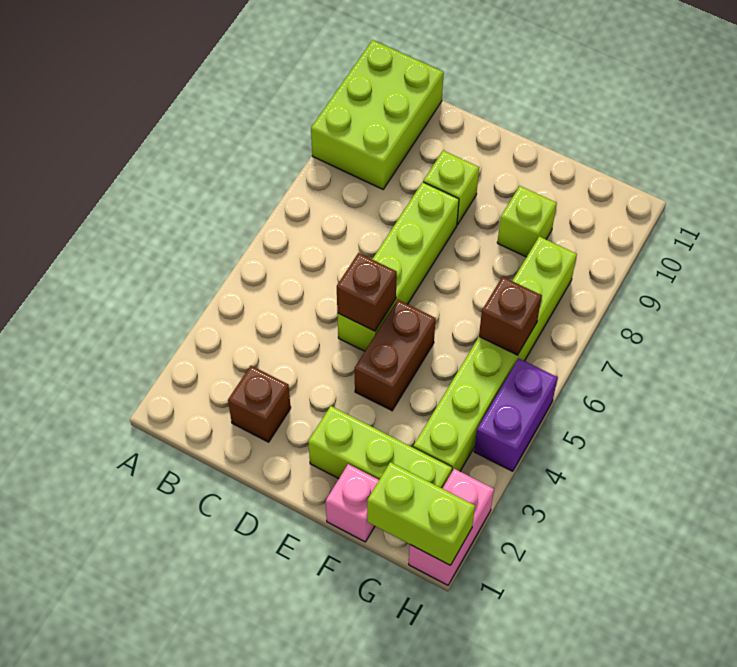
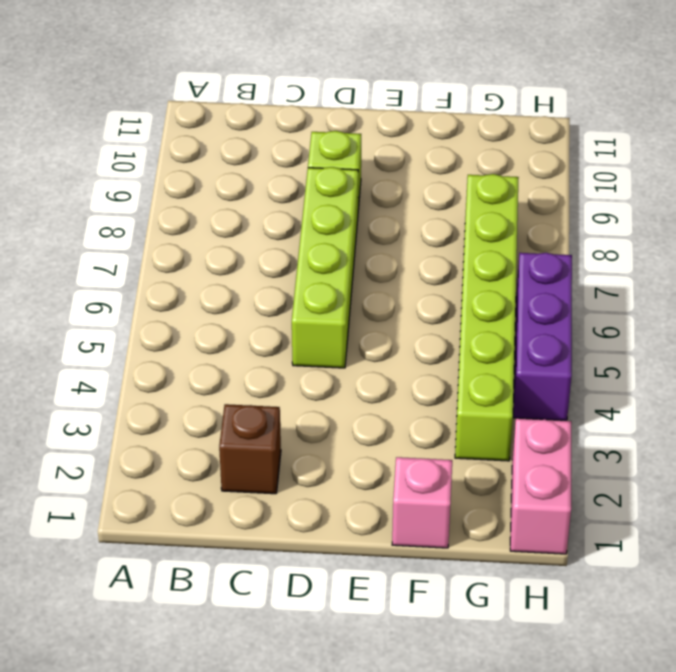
purple 1x3 brick [513,253,572,421] -> purple 1x2 brick [474,358,558,471]
none -> lime 2x3 brick [311,40,444,189]
none -> lime 1x3 brick [308,406,452,488]
none -> brown 1x2 brick [355,300,436,411]

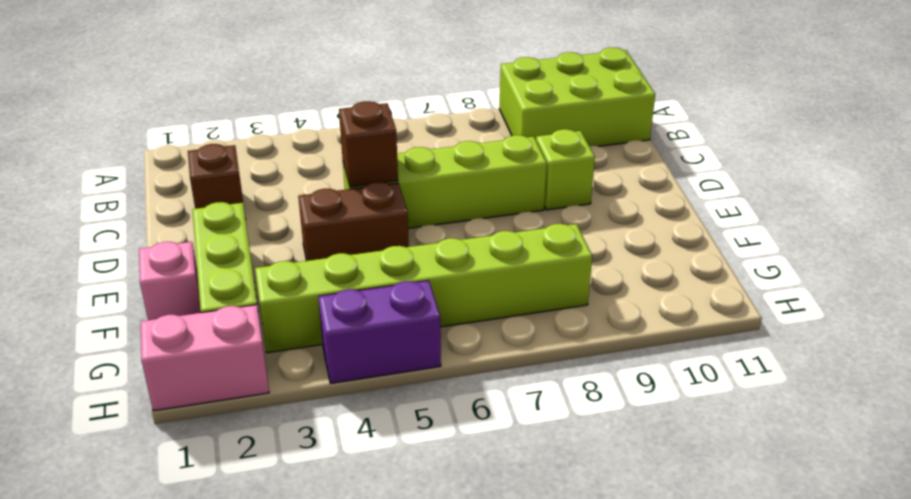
none -> lime 1x1 brick [497,186,557,257]
none -> lime 1x2 brick [367,462,475,565]
none -> brown 1x1 brick [479,277,542,355]

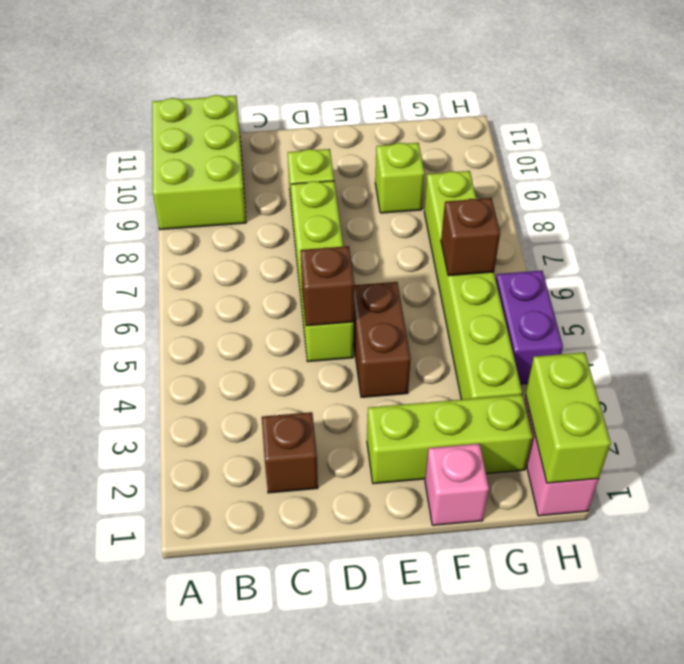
lime 1x2 brick [526,352,611,483] -> lime 1x2 brick turned to [367,462,475,565]

